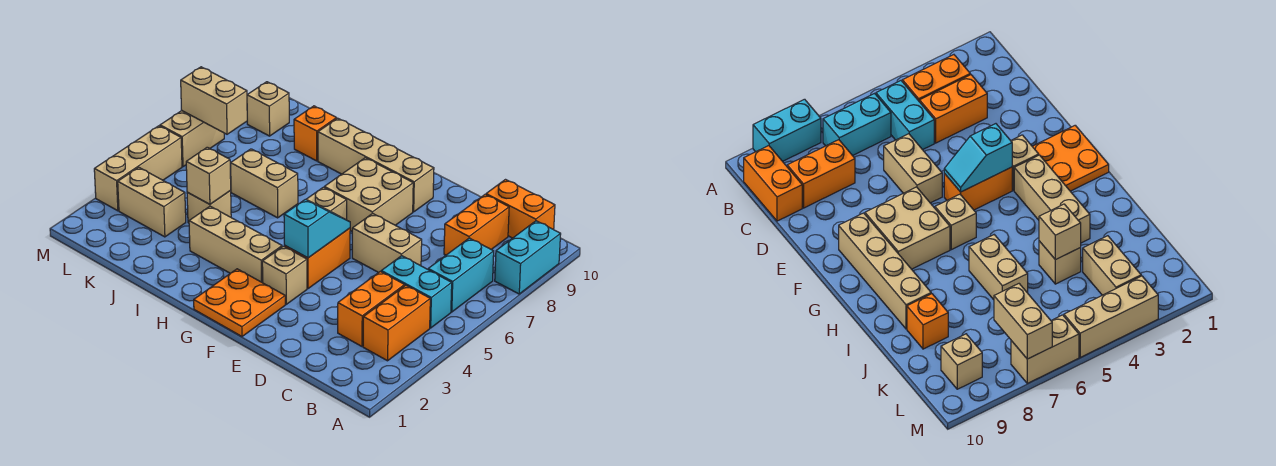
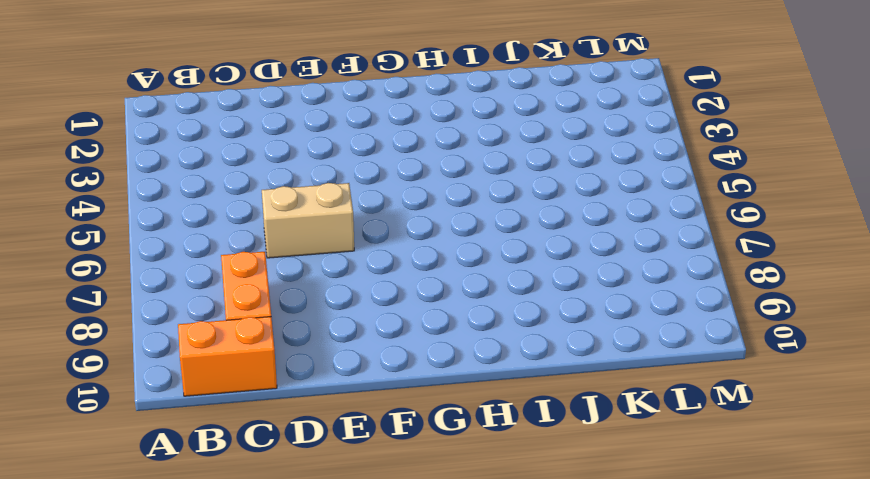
none -> cyan 1x2 brick [495,221,561,294]
none -> orange 1x2 brick [363,285,430,361]
none -> cyan 1x2 brick [381,256,452,328]

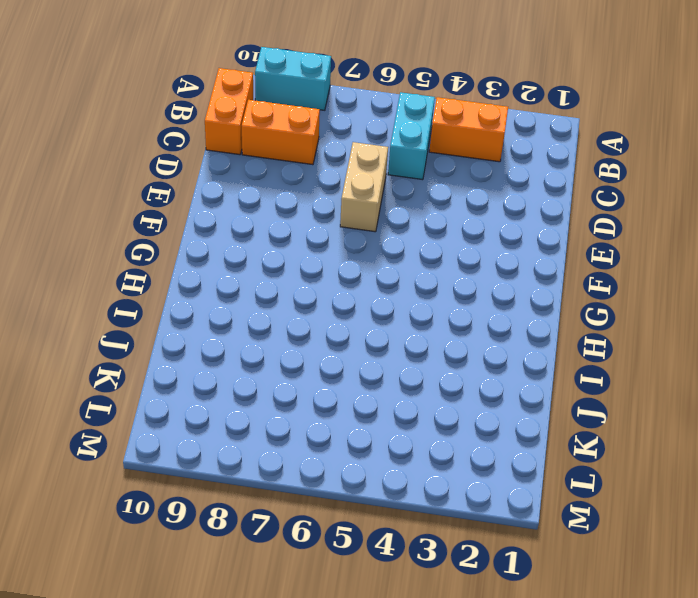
none -> cyan 1x2 brick [428,238,494,312]
none -> orange 1x2 brick [338,271,405,346]
none -> orange 2x2 plate [194,269,285,336]

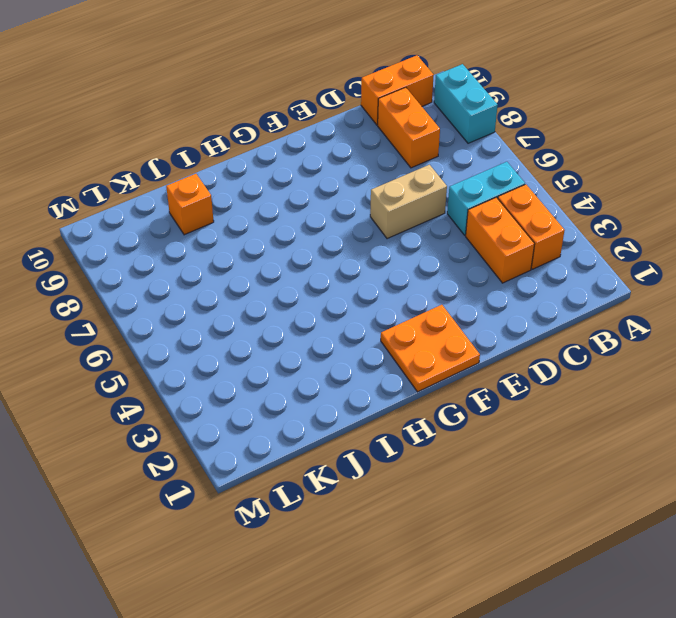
none -> cyan 1x2 brick [428,238,494,312]
none -> tan 1x1 brick [262,246,307,304]
none -> orange 1x2 brick [284,228,350,289]

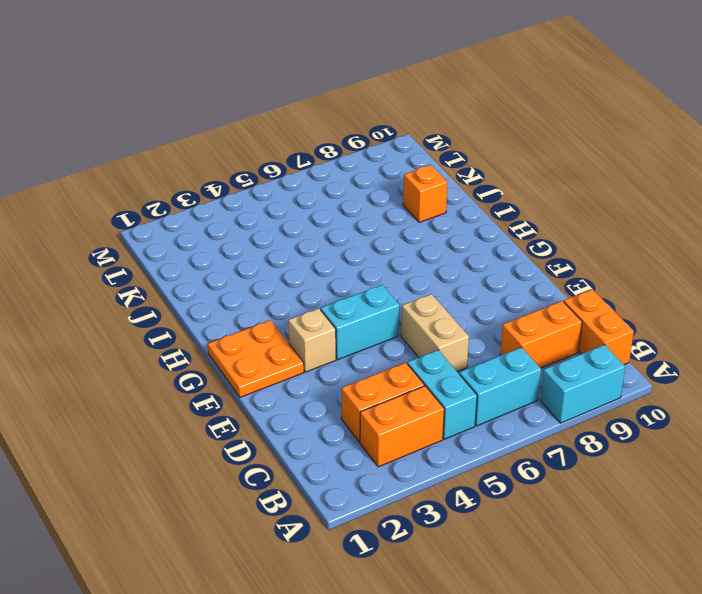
cyan 1x2 brick [321,285,399,360] -> orange 1x2 brick [284,228,350,289]
none -> tan 2x2 brick [324,158,413,231]
none -> tan 1x4 brick [318,118,434,212]
none -> tan 1x3 brick [189,206,282,283]

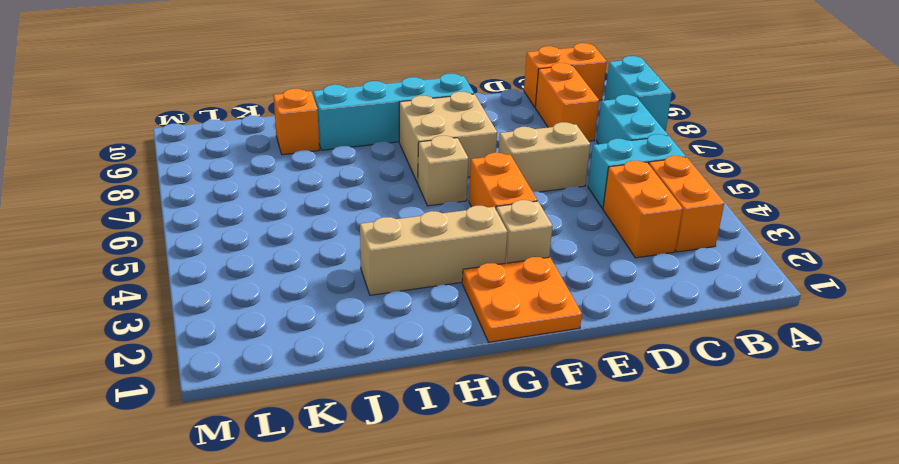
cyan 1x4 brick [313,74,474,150] -> tan 1x4 brick [318,118,434,212]
none -> tan 1x2 brick [230,149,298,218]
none -> tan 1x1 brick [187,191,231,223]
none -> tan 1x2 brick [118,167,186,237]

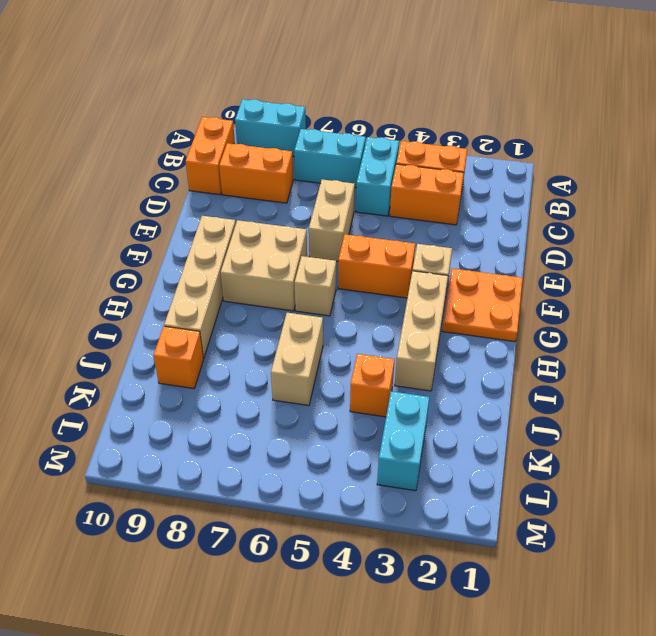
orange 1x1 brick [350,354,395,417] -> tan 1x1 brick [187,191,231,223]
cyan 1x2 brick [377,391,429,491] -> tan 1x2 brick [118,167,186,237]
none -> tan 1x1 brick [247,82,289,136]
none -> tan 1x3 brick [94,126,182,211]
none -> tan 1x2 brick [160,111,224,167]

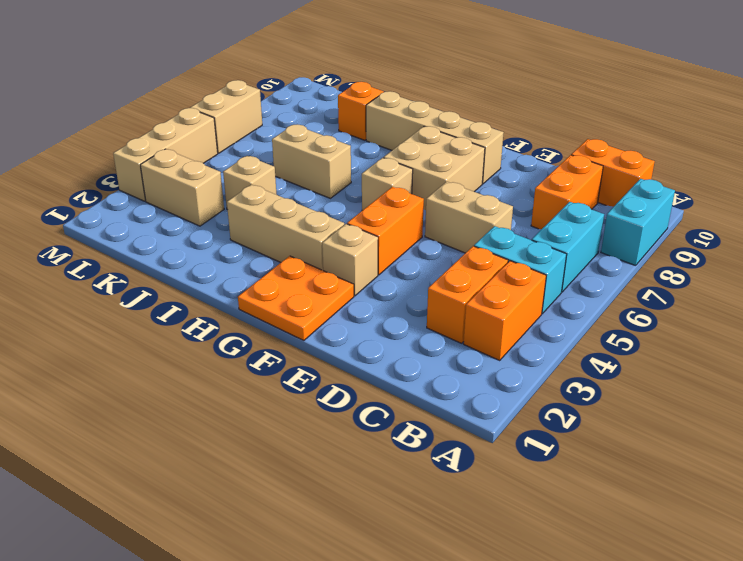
none -> tan 1x1 brick [247,82,289,136]
none -> cyan 1x2 slope [284,199,350,258]
none -> tan 1x1 brick [186,147,231,204]

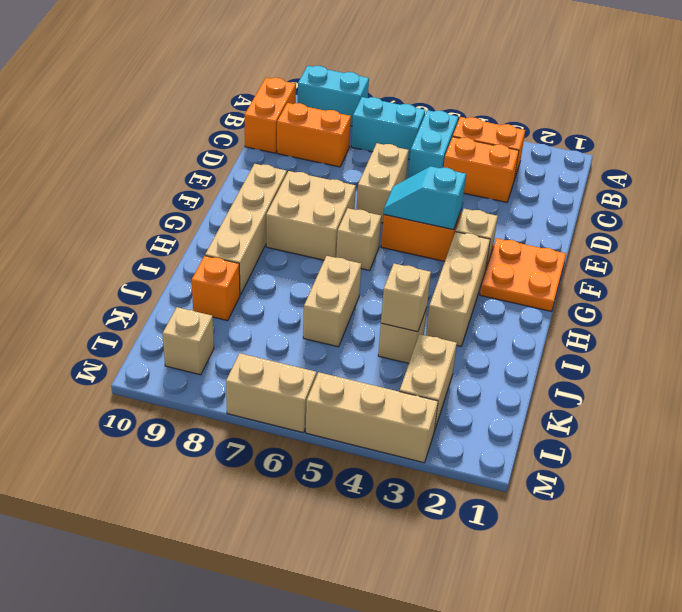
none -> tan 1x2 brick [181,67,247,134]

